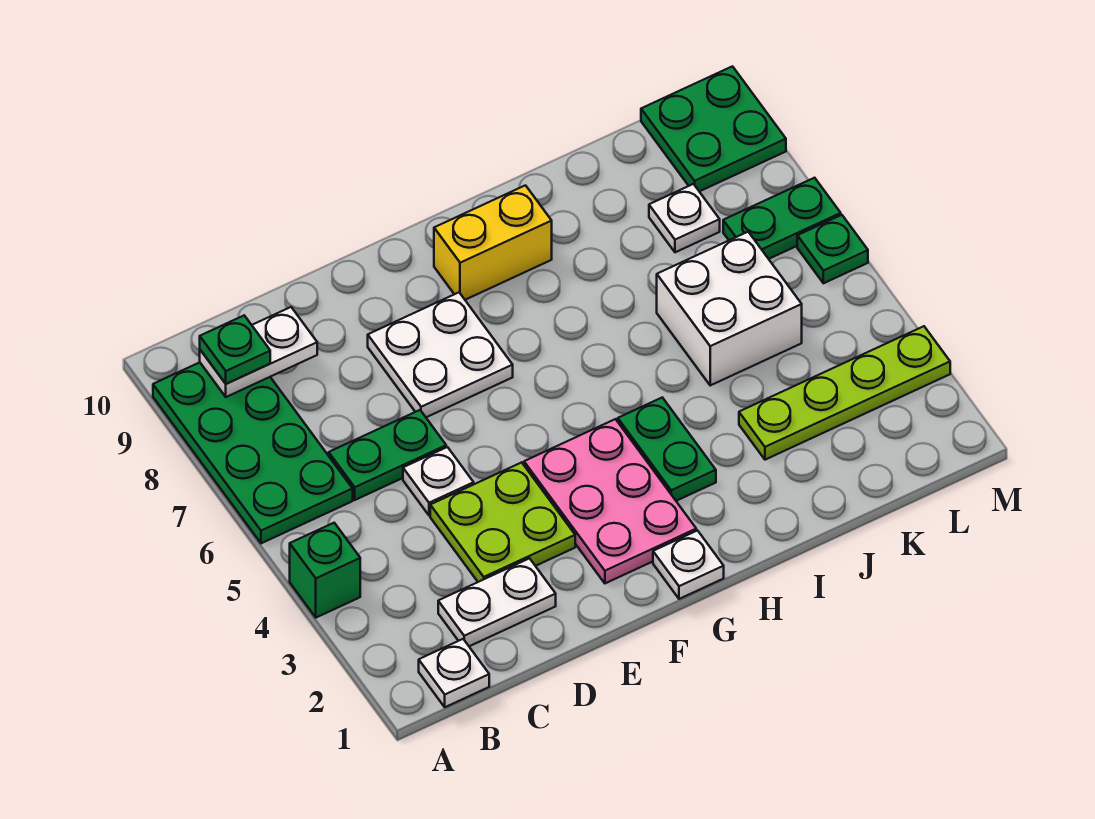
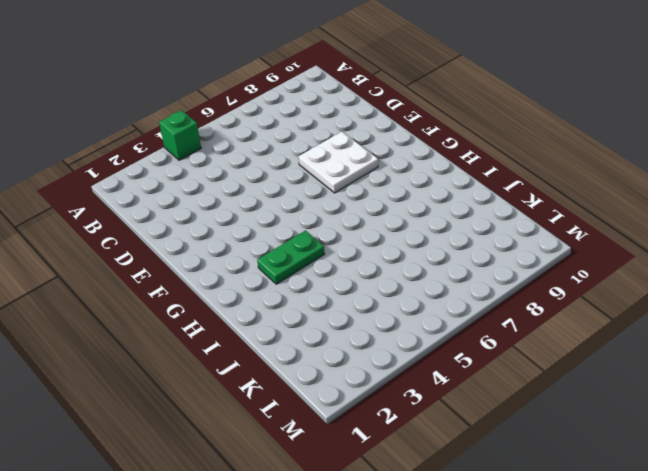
none -> green 2x4 plate [153,362,353,543]
none -> white 1x1 plate [419,639,489,707]
none -> white 1x2 plate [438,558,556,646]

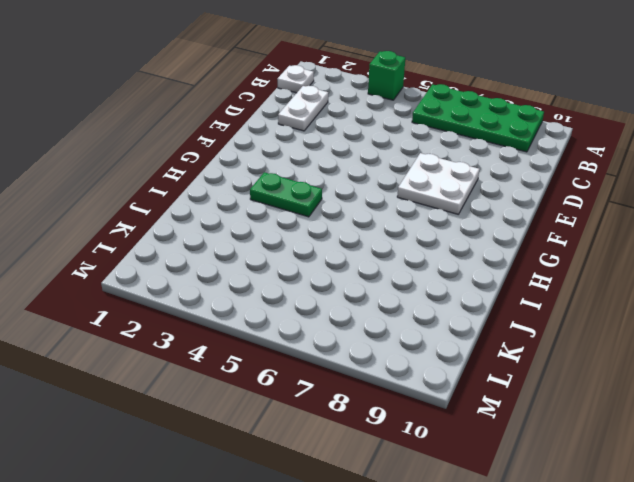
none -> green 1x2 plate [329,410,446,500]
none -> lime 2x2 plate [430,462,575,582]
none -> white 1x1 plate [403,447,474,515]

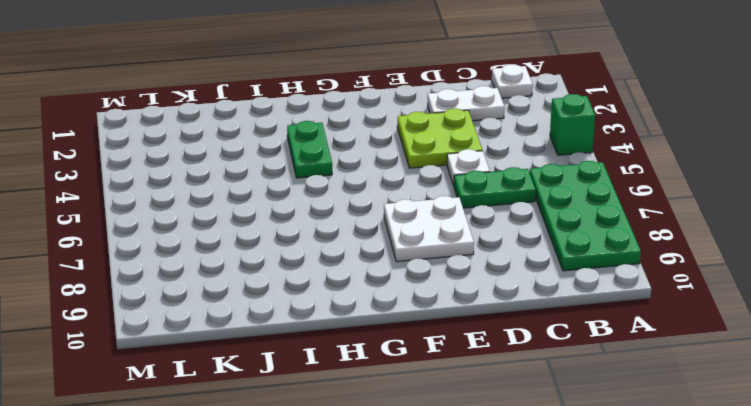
none -> pink 2x3 plate [524,419,696,583]
none -> white 1x1 plate [653,531,724,599]
none -> yellow 1x2 brick [434,185,552,300]

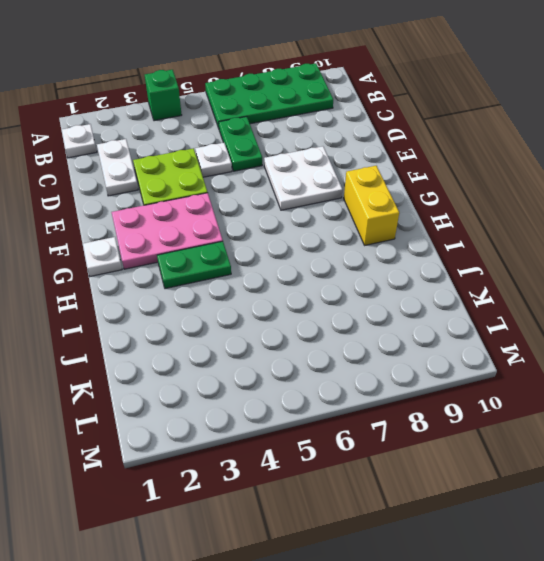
none -> lime 1x4 plate [739,326,950,460]
none -> white 2x2 brick [657,232,802,385]
none -> white 1x1 plate [649,184,720,252]

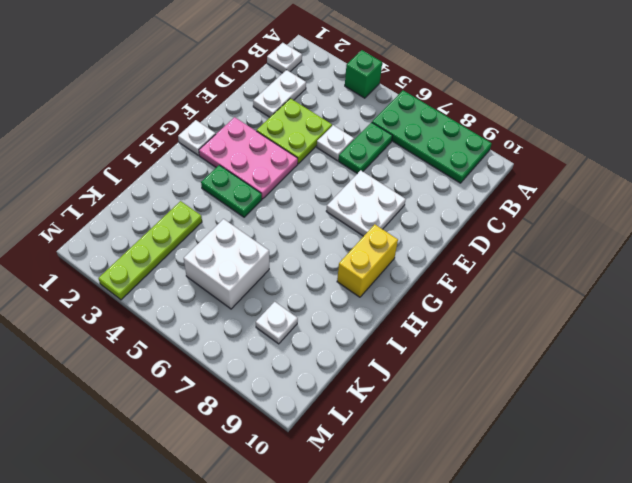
none -> green 1x2 plate [723,178,841,259]
none -> green 2x2 plate [641,66,786,192]
none -> green 1x1 plate [797,215,868,283]

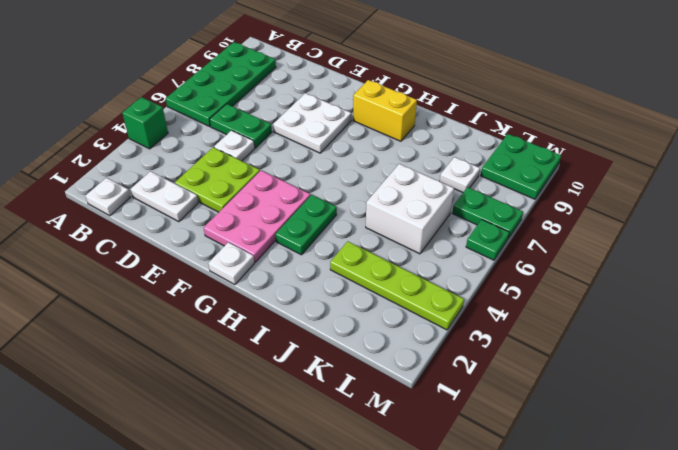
none -> white 1x2 plate [200,307,317,397]
none -> green 1x1 plate [200,316,270,384]

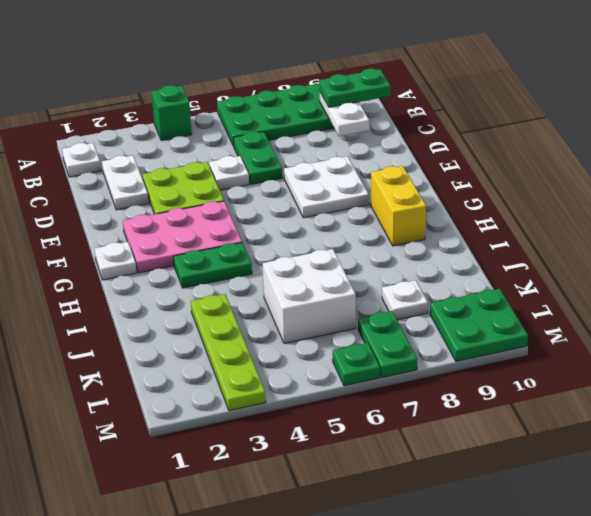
green 1x2 plate [319,69,390,107] -> green 1x1 plate [200,316,270,384]

